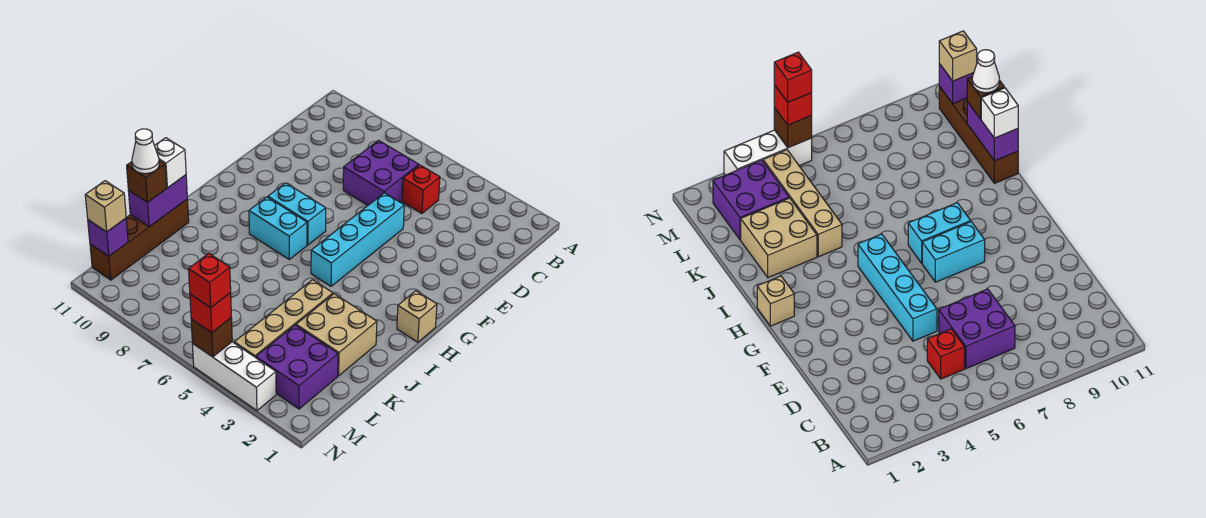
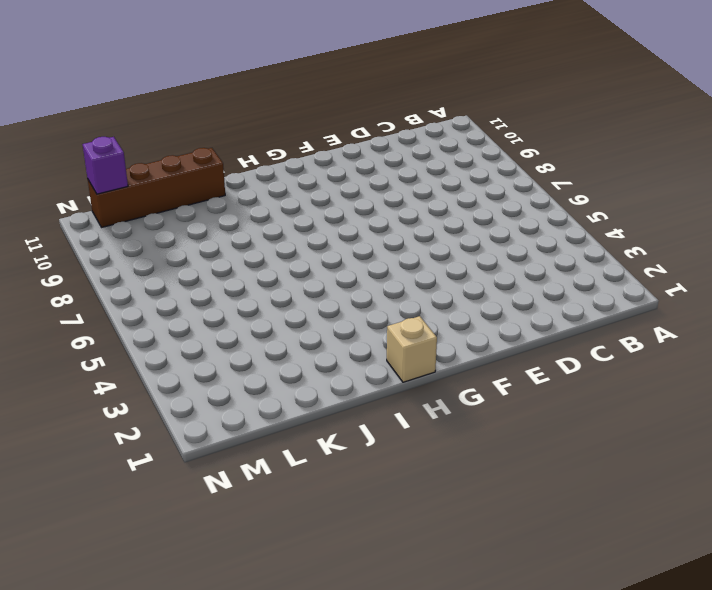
none -> red 1x1 brick [402,165,440,214]
none -> purple 2x2 brick [343,140,419,205]
none -> cyan 1x4 brick [311,193,404,286]

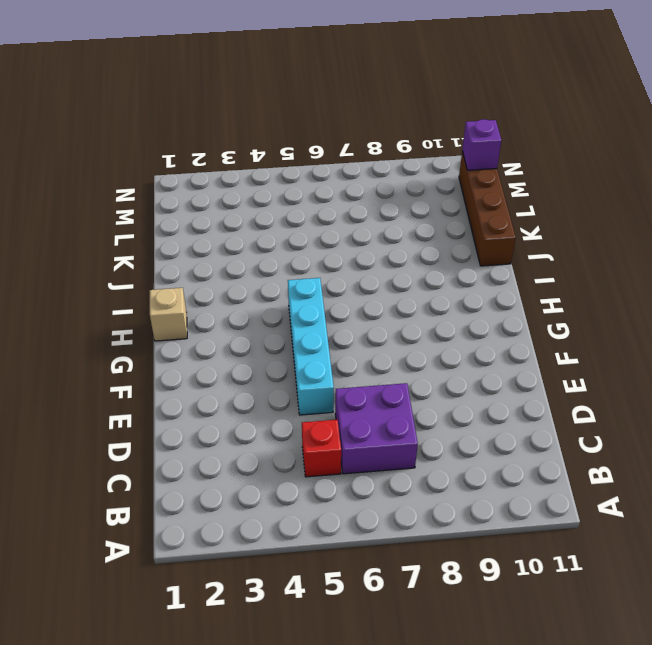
none -> cyan 1x2 brick [268,183,326,245]
none -> cyan 1x2 brick [249,197,307,259]
none -> tan 2x2 brick [296,294,377,376]

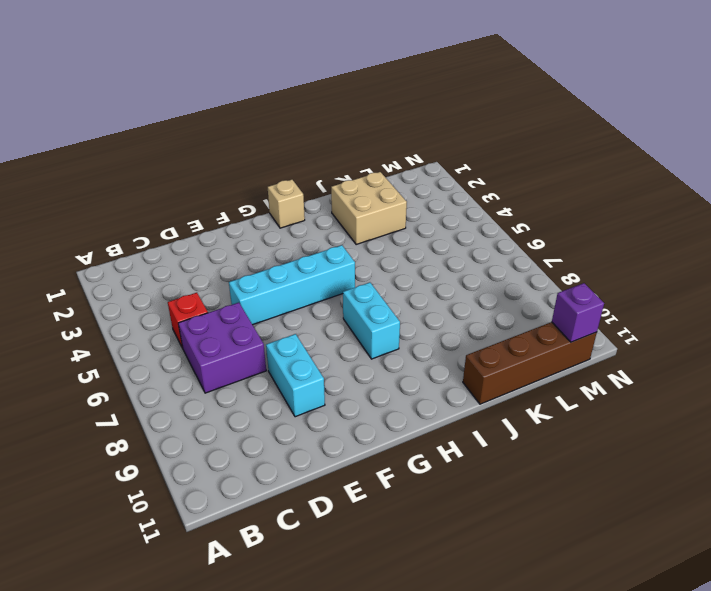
cyan 1x2 brick [266,334,325,417] -> cyan 1x2 brick moved to [268,183,326,245]
none -> tan 1x4 brick [234,280,333,358]
none -> purple 2x2 brick [256,325,338,409]
none -> white 1x3 brick [192,342,276,411]

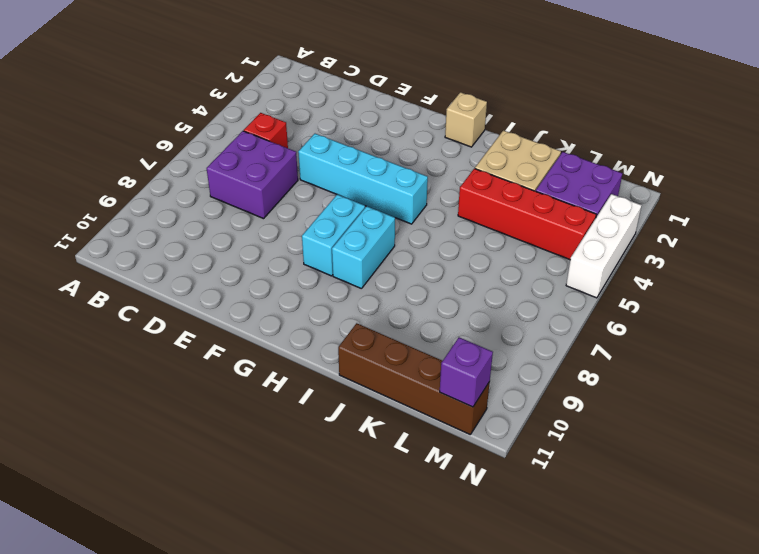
red 1x4 brick [458,169,596,260] -> tan 1x4 brick [234,280,333,358]
none -> purple 1x2 brick [129,175,187,227]
none -> brown 1x1 brick [191,318,232,357]
none -> white 1x1 brick [155,138,186,188]

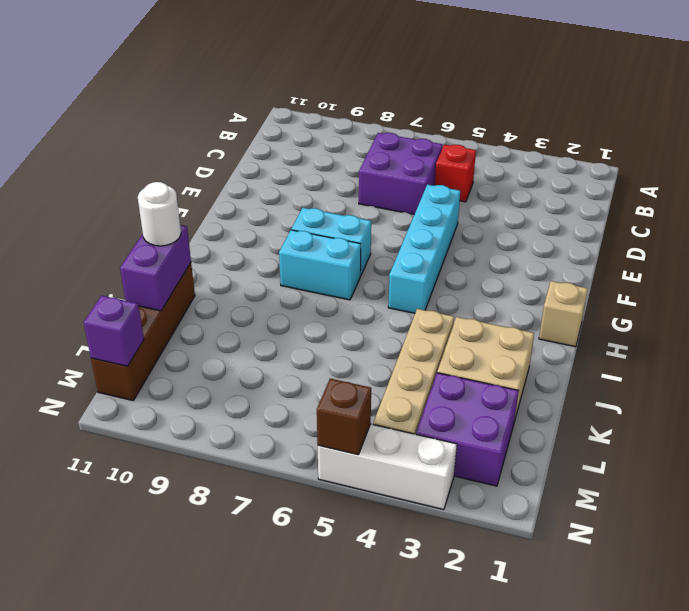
white 1x1 round brick [138,182,181,246] -> white 1x1 brick [155,138,186,188]
none -> brown 1x1 brick [127,160,166,202]
none -> tan 1x1 brick [85,181,126,232]
none -> red 1x1 brick [190,293,231,333]

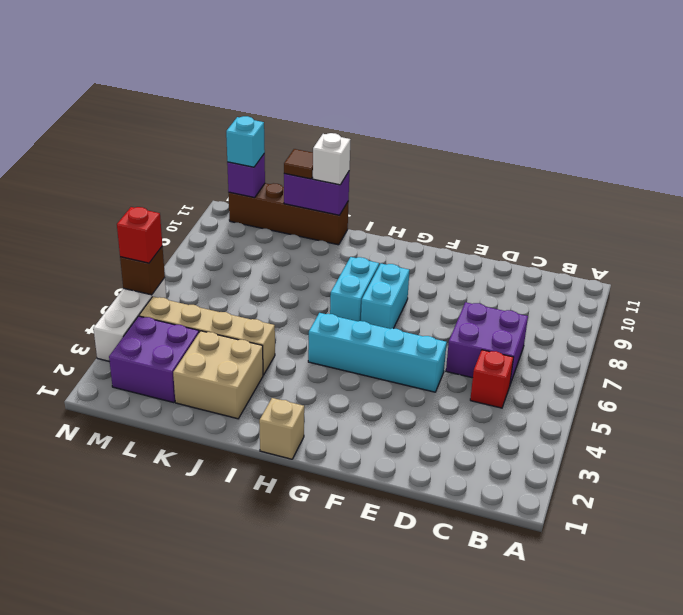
brown 1x1 tile [284,149,313,179] -> brown 1x1 brick [127,160,166,202]
cyan 1x1 brick [226,116,265,167] -> tan 1x1 brick [85,181,126,232]
none -> white 1x1 cone [132,129,159,174]
none -> red 1x1 brick [189,253,231,308]

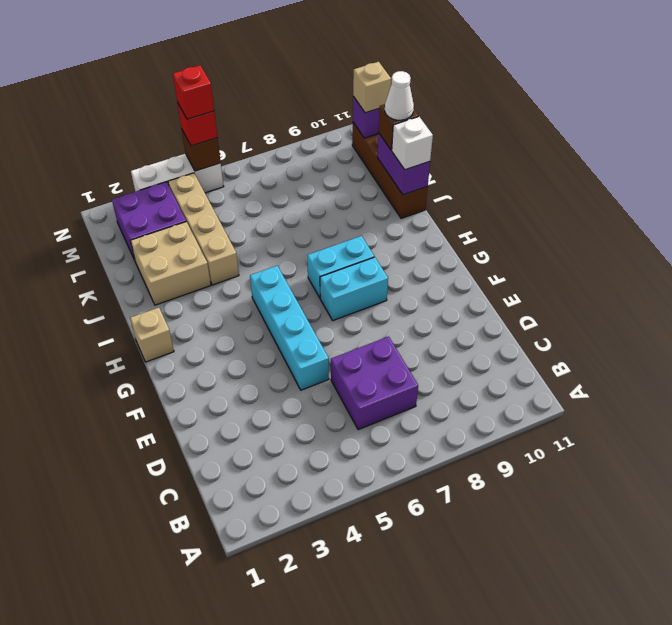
none -> red 1x1 brick [402,165,440,214]

